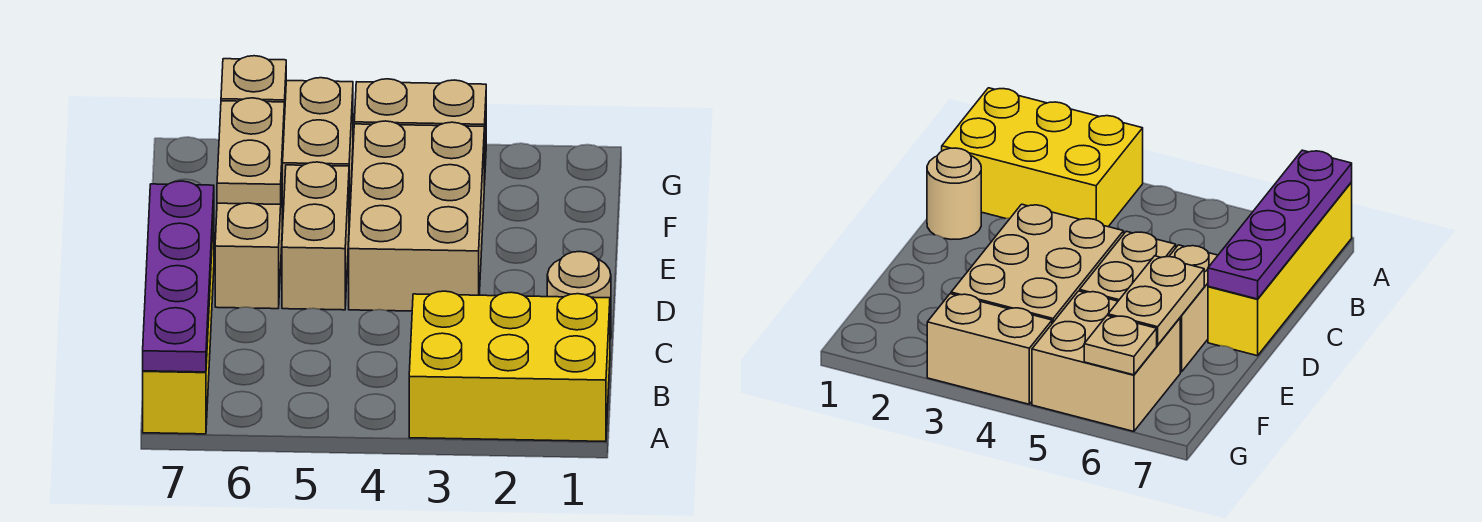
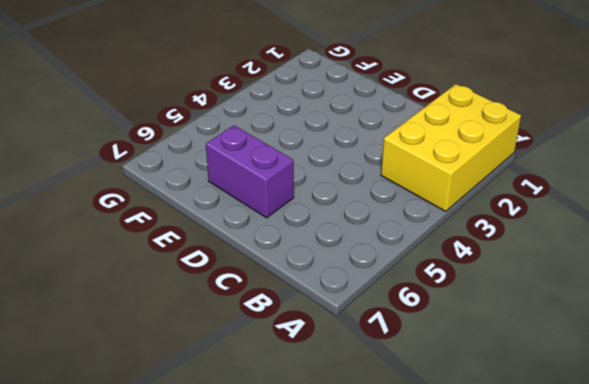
purple 1x2 brick [206,126,294,218] -> tan 1x2 brick [215,186,282,309]
none -> yellow 1x4 brick [143,213,214,434]
none -> tan 1x1 round brick [547,252,611,338]

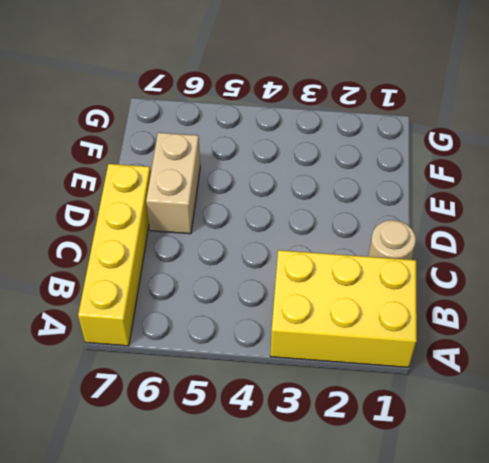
none -> tan 2x3 brick [349,121,484,311]
none -> tan 1x2 brick [282,162,349,310]

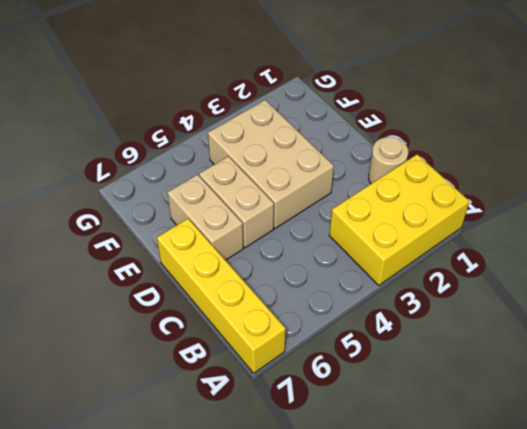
none -> tan 2x2 brick [282,78,353,224]
none -> tan 1x2 brick [354,79,486,185]

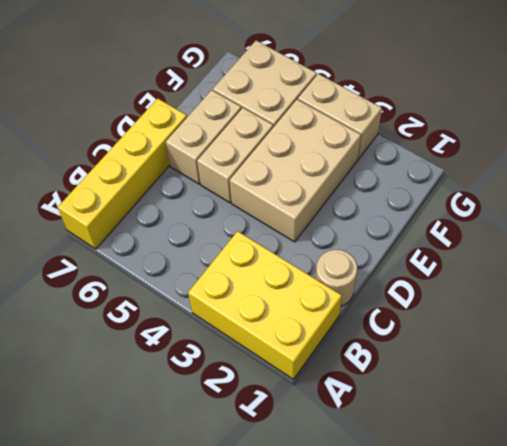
none -> purple 1x4 plate [143,181,214,372]
none -> tan 1x2 plate [217,98,284,204]

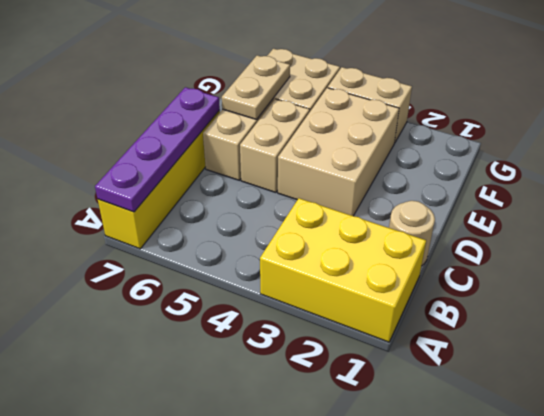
none -> tan 1x1 plate [221,56,286,120]

